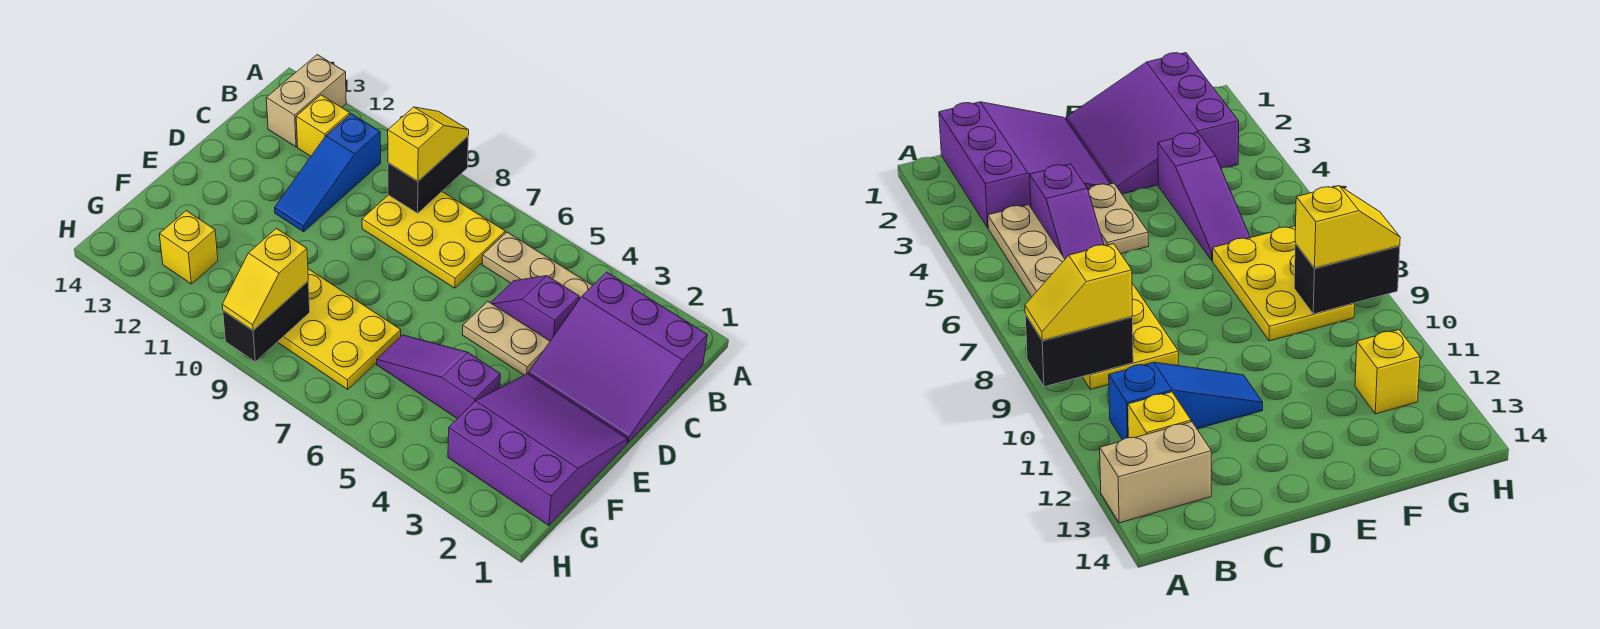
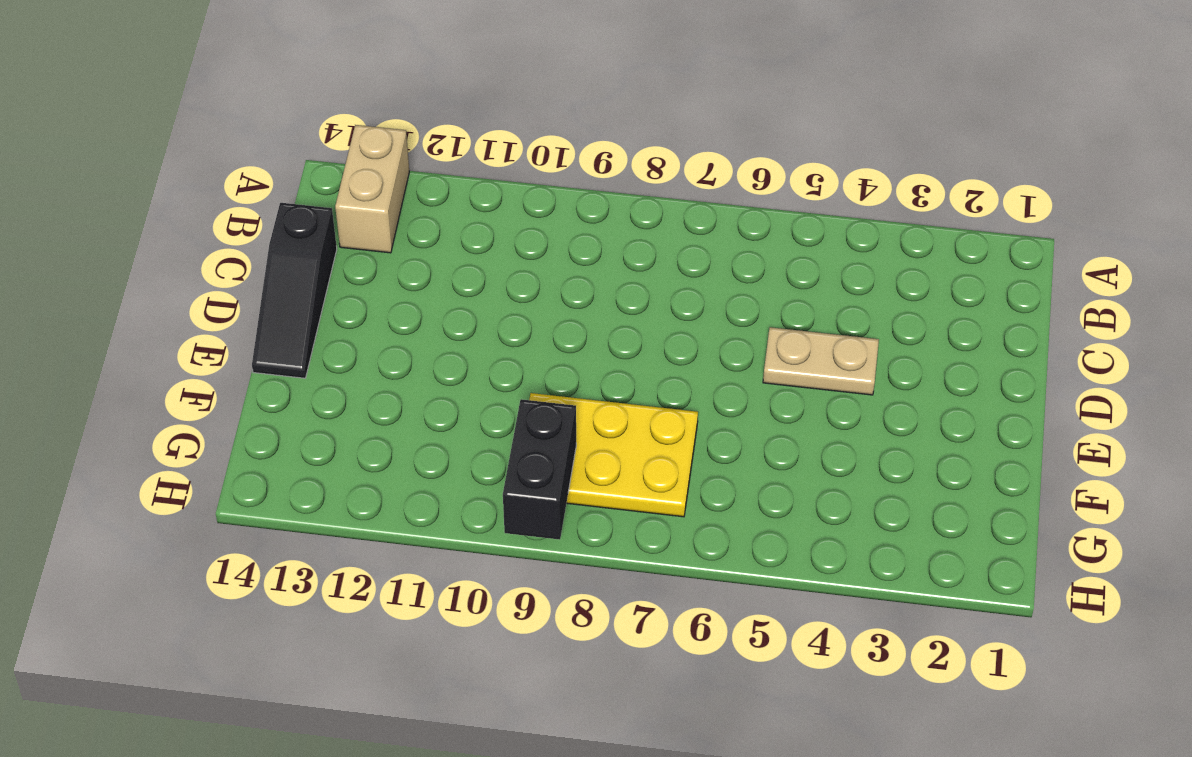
black 1x3 slope [252,203,337,378] -> none
none -> purple 3x3 slope [528,272,707,443]
none -> tan 1x3 plate [482,232,593,299]
none -> yellow 2x3 plate [362,192,505,288]

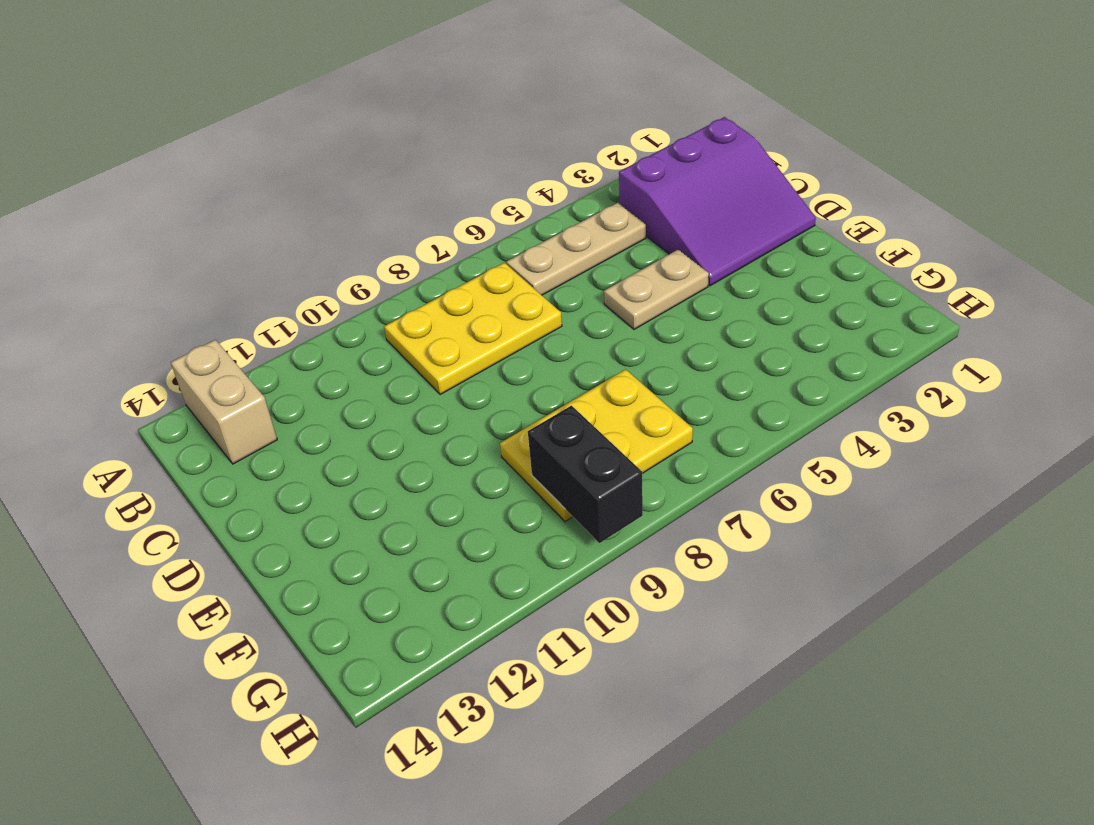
none -> blue 1x3 slope [275,114,381,232]
none -> yellow 1x1 brick [296,95,350,156]
none -> purple 1x2 slope [491,276,579,341]

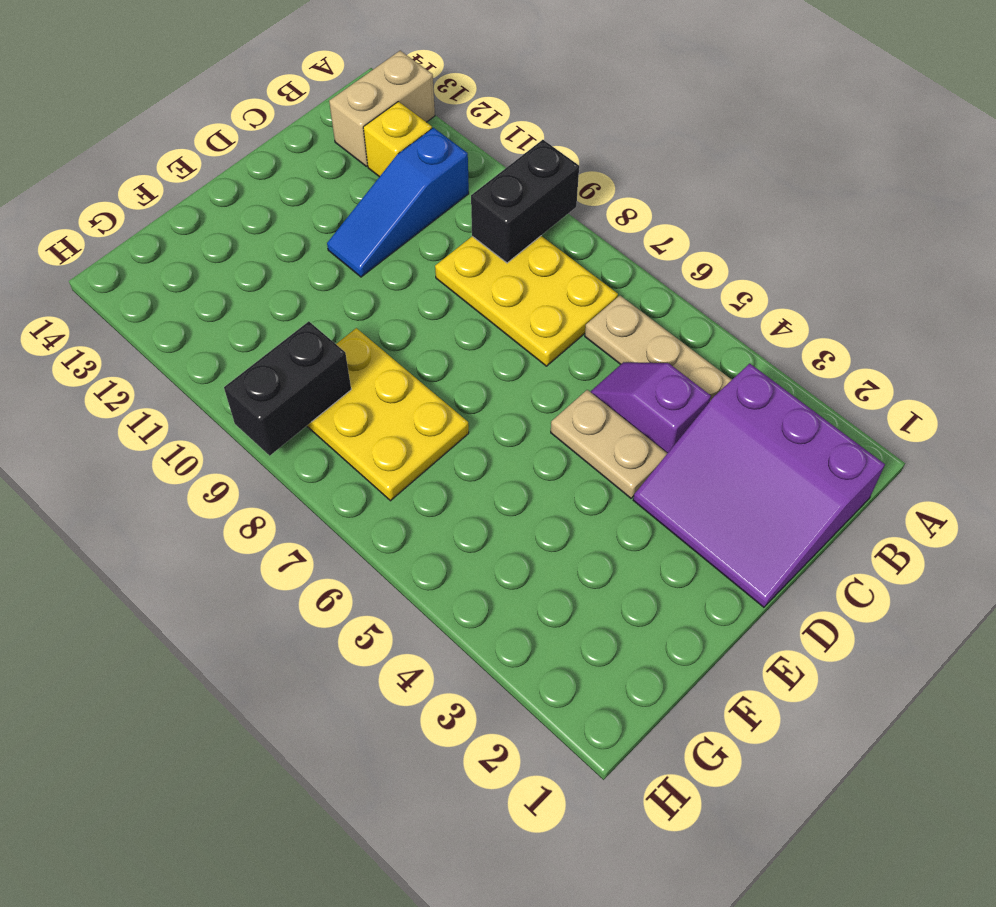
none -> purple 3x3 slope [448,374,628,525]
none -> purple 1x3 slope [377,335,500,419]
none -> yellow 1x1 brick [159,211,218,284]

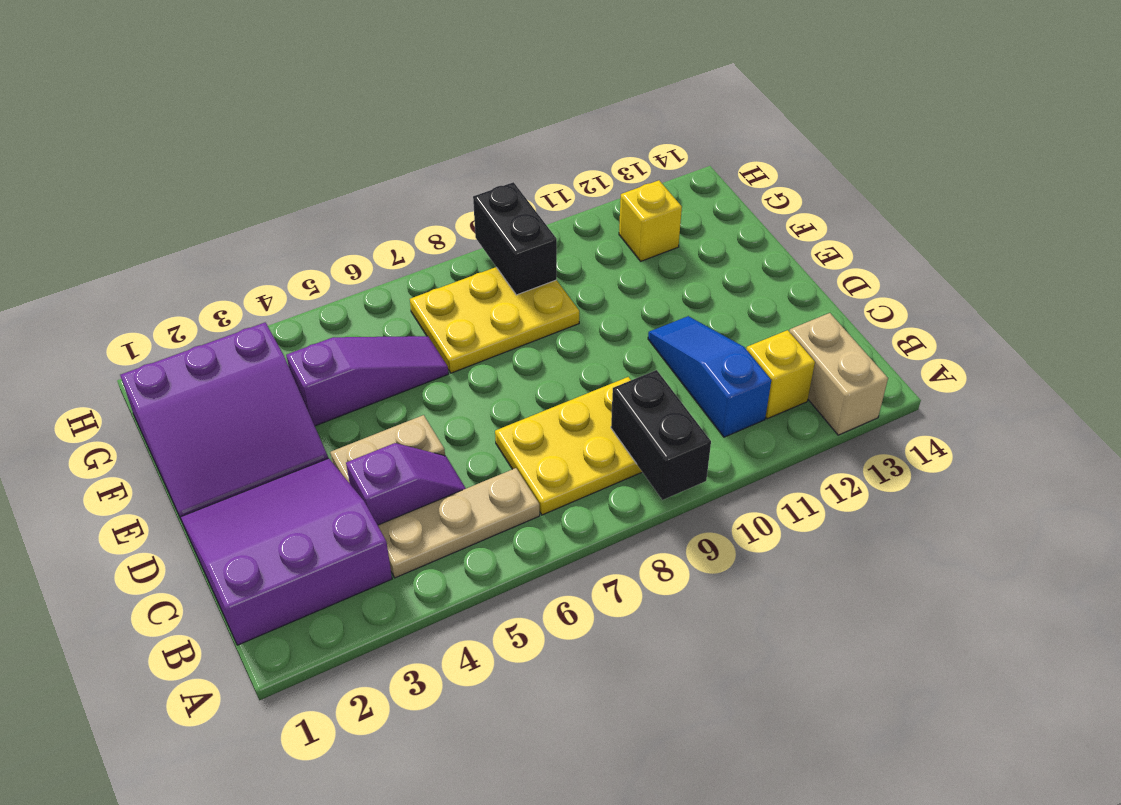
none -> yellow 1x2 slope [388,107,469,181]
none -> yellow 1x2 slope [222,228,308,330]

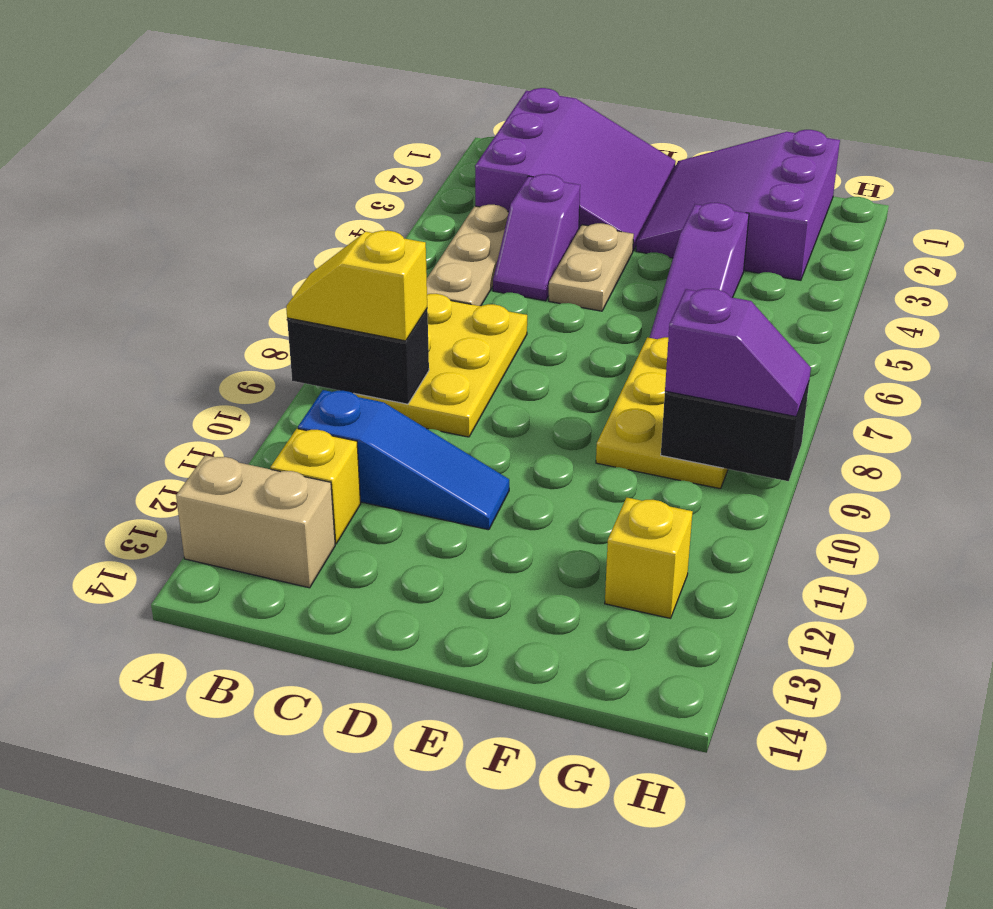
purple 1x2 slope [665,289,811,417] -> yellow 1x2 slope [222,228,308,330]

